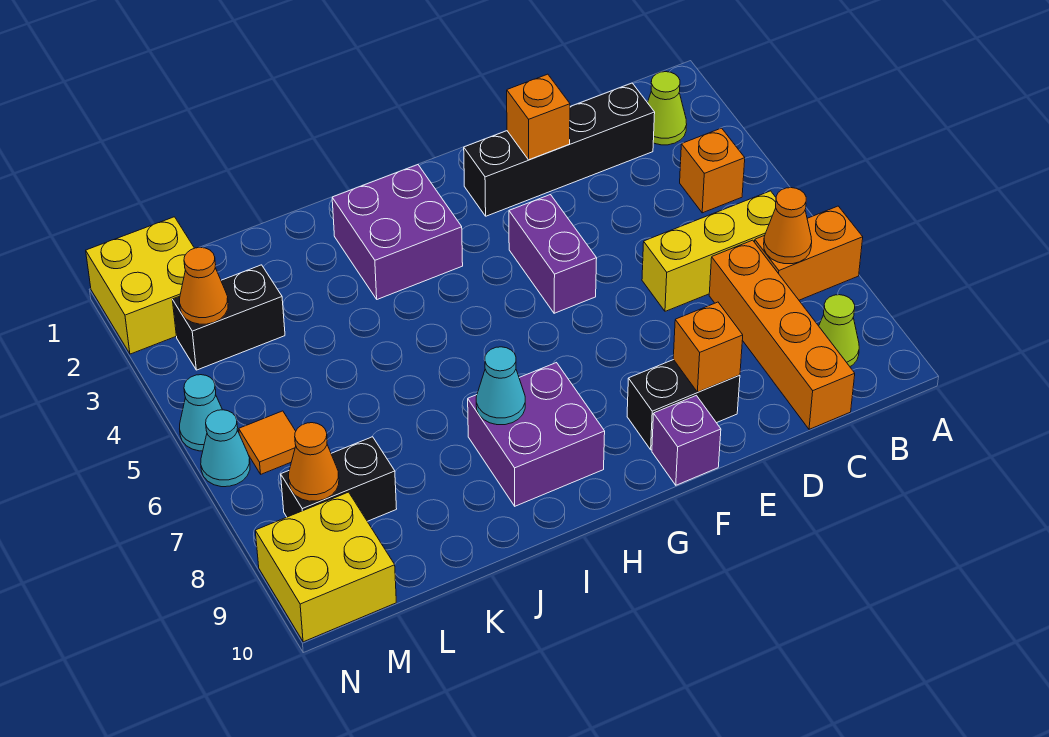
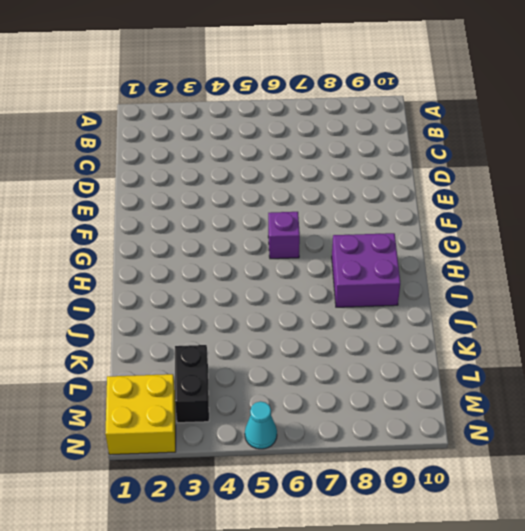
purple 1x1 brick [268,212,300,259] -> purple 1x1 brick moved to [652,395,721,485]
none -> orange 1x2 brick [755,206,863,300]
none -> lime 1x1 cone [648,72,687,145]
none -> orange 1x1 brick [680,128,745,213]

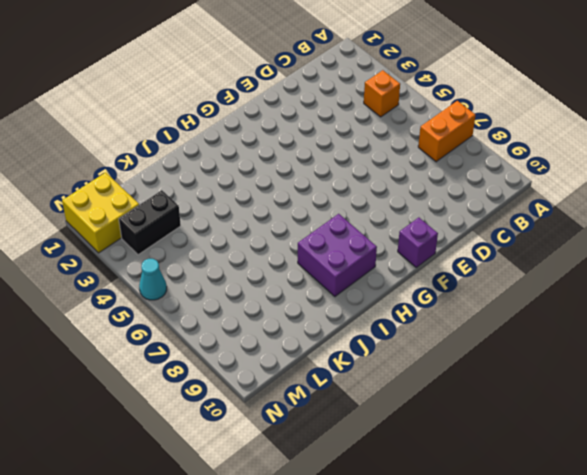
none -> lime 1x1 cone [648,72,687,145]
none -> yellow 1x3 brick [642,191,776,311]
none -> lime 1x1 cone [819,295,859,366]

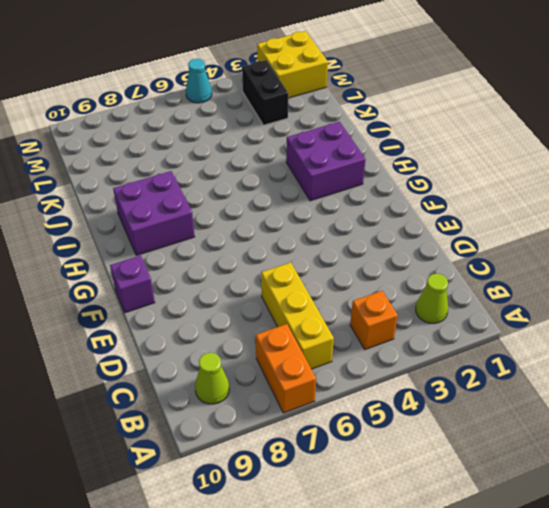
none -> black 1x4 brick [464,83,655,216]
none -> orange 1x4 brick [709,240,855,429]
none -> black 1x2 brick [627,360,740,450]

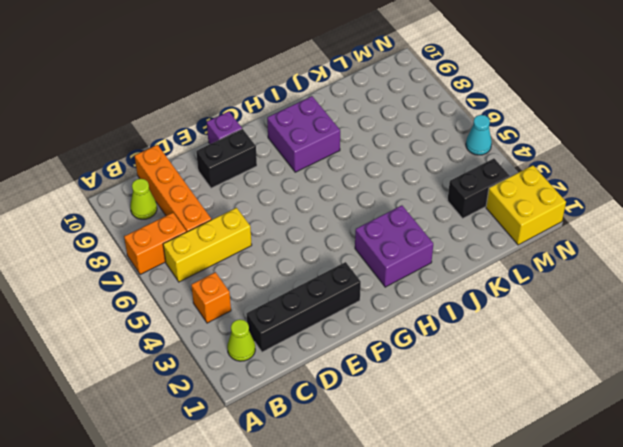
none -> purple 1x2 brick [509,194,597,313]
none -> black 1x2 brick [281,437,397,521]
none -> orange 1x1 tile [239,411,296,474]

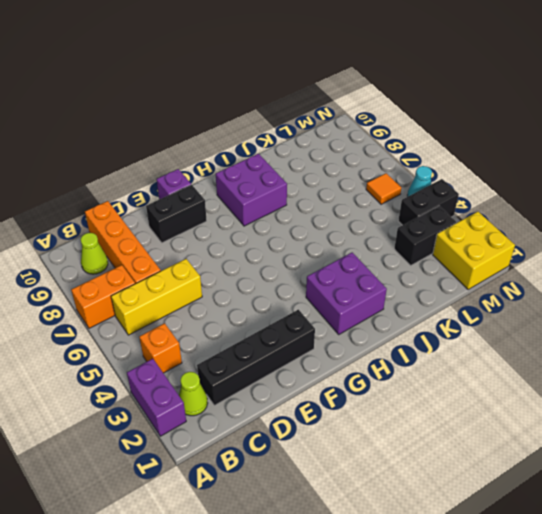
purple 1x2 brick [127,359,186,436] -> purple 1x2 brick moved to [509,194,597,313]
black 1x2 brick [398,179,459,225] -> black 1x2 brick moved to [281,437,397,521]
none -> yellow 2x2 brick [255,492,396,642]
none -> cyan 1x1 cone [201,410,250,487]
none -> orange 1x1 cone [764,188,812,264]

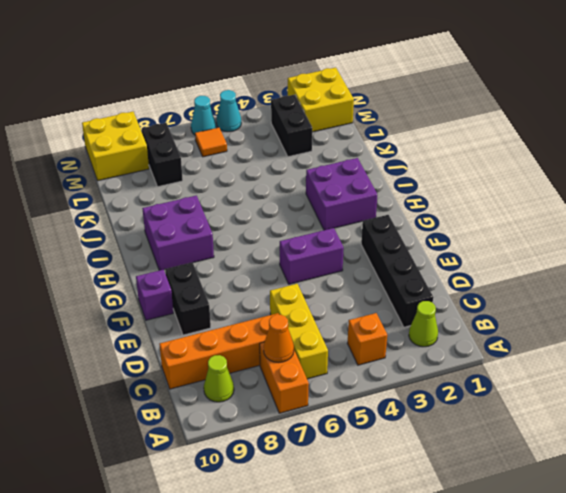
none -> orange 1x1 brick [507,74,570,160]
none -> orange 1x1 brick [673,302,743,392]
none -> cyan 1x1 cone [476,347,525,425]

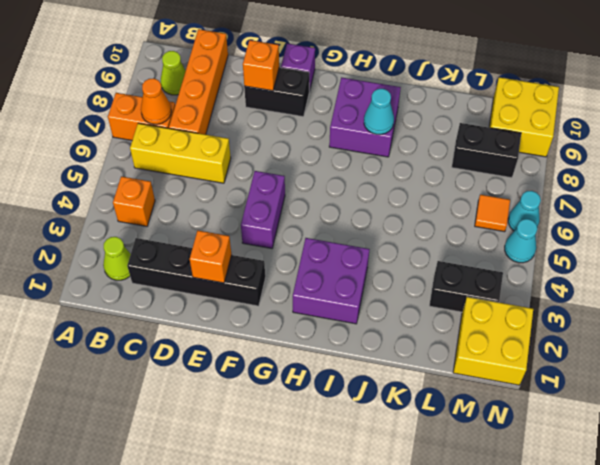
none -> orange 1x1 cone [180,247,228,324]
none -> orange 1x1 cone [289,423,339,501]

